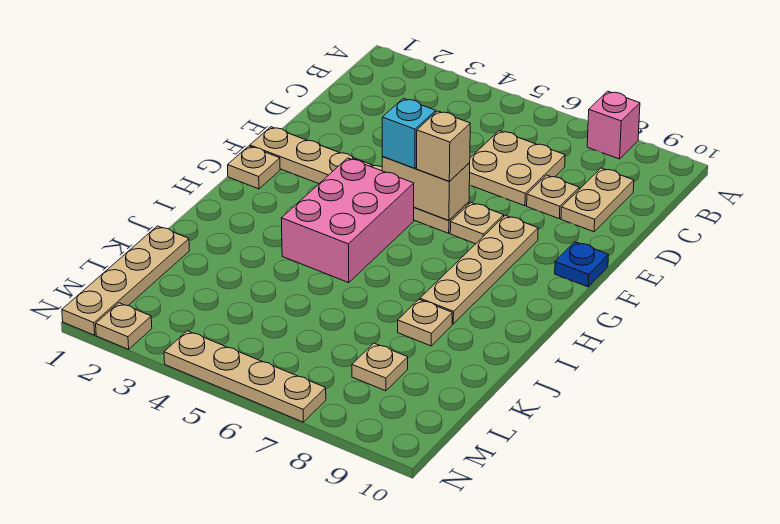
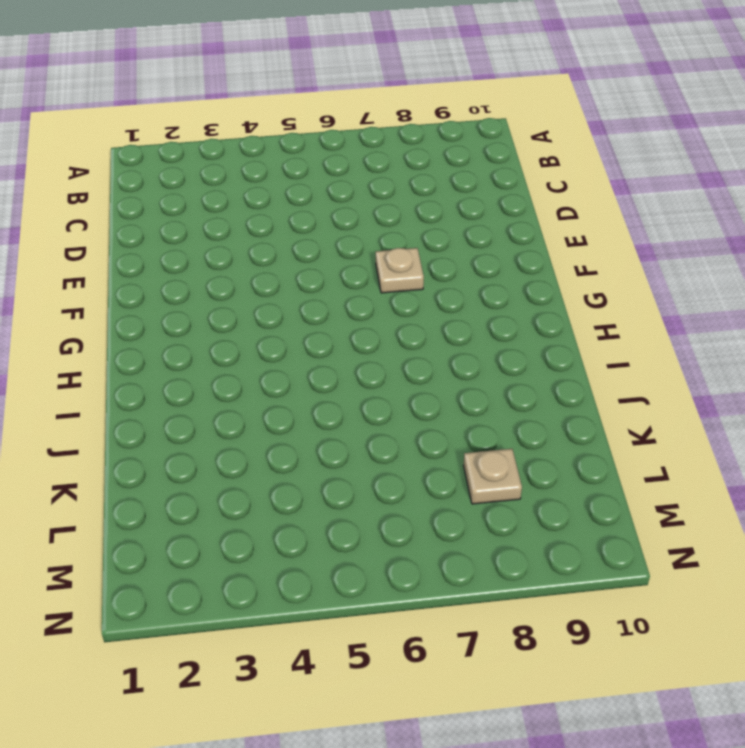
none -> pink 1x1 brick [587,91,640,159]
none -> tan 2x2 plate [469,131,565,206]
none -> tan 1x2 plate [561,168,634,232]

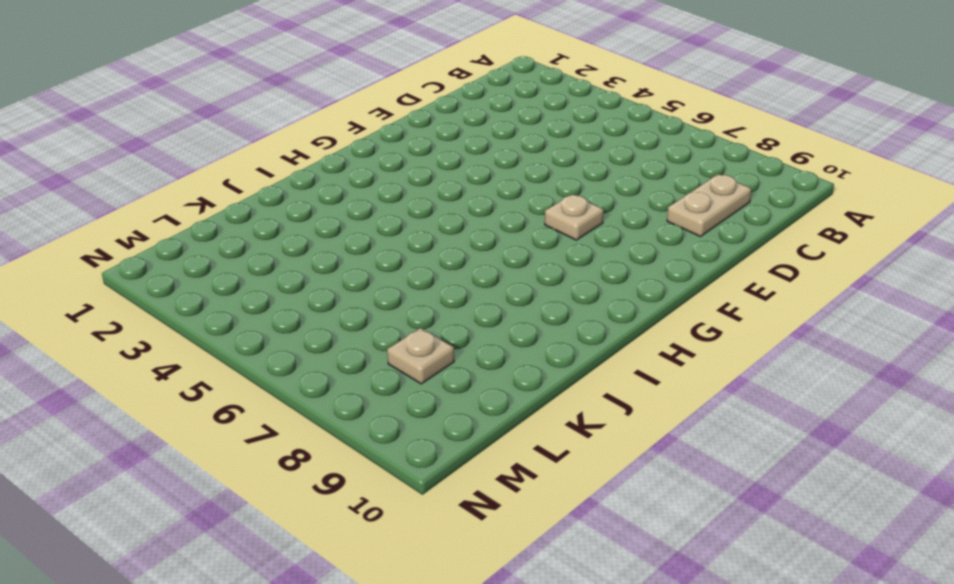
none -> pink 1x1 brick [587,91,640,159]
none -> tan 2x2 plate [469,131,565,206]
none -> tan 1x1 plate [527,175,579,218]

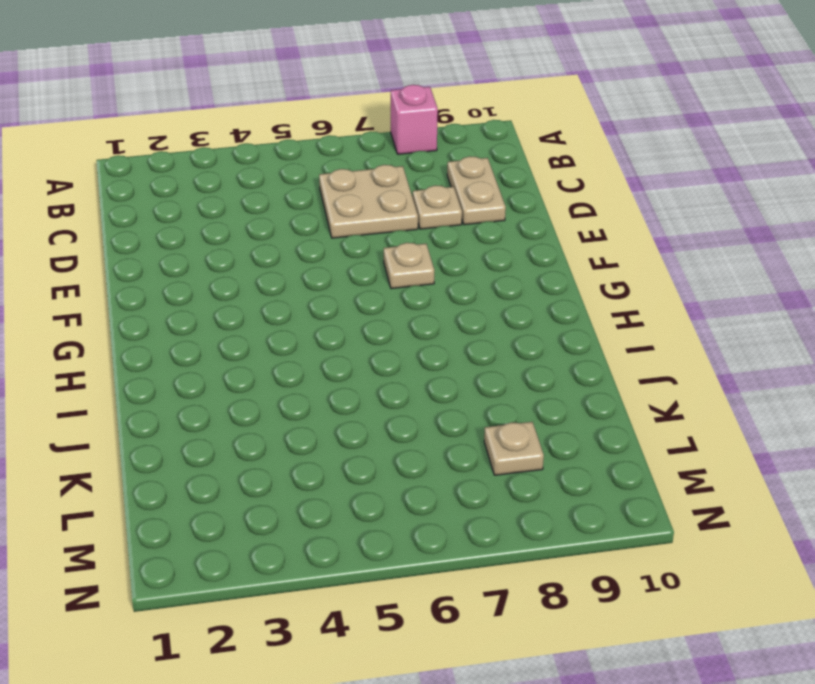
none -> tan 1x6 plate [250,127,469,233]
none -> tan 1x4 plate [420,215,538,324]
none -> blue 1x1 plate [555,242,608,287]

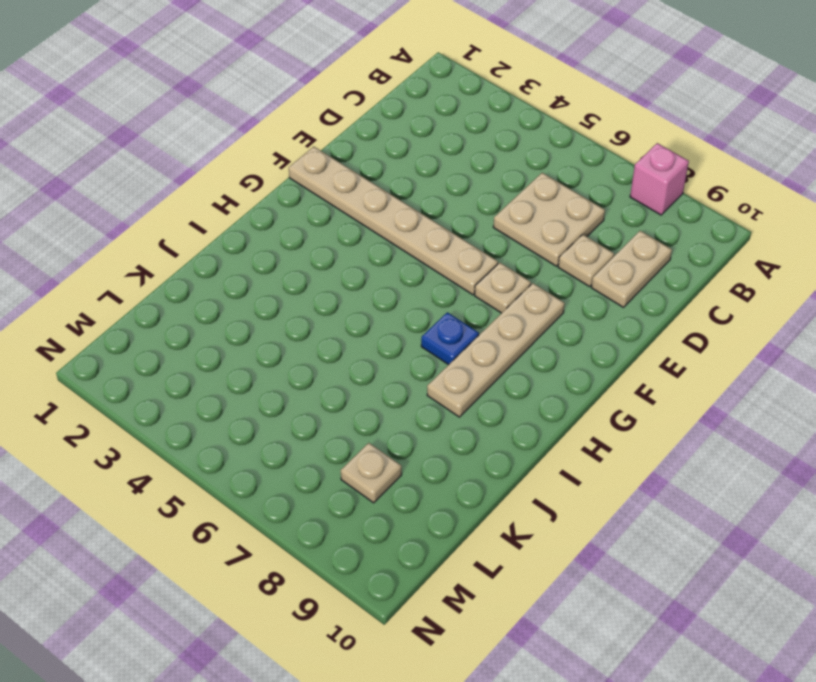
blue 1x1 plate [421,312,479,365] -> blue 1x1 plate moved to [555,242,608,287]
none -> tan 1x1 plate [228,146,280,189]
none -> pink 2x3 brick [281,158,414,283]
none -> tan 1x1 plate [398,299,452,346]

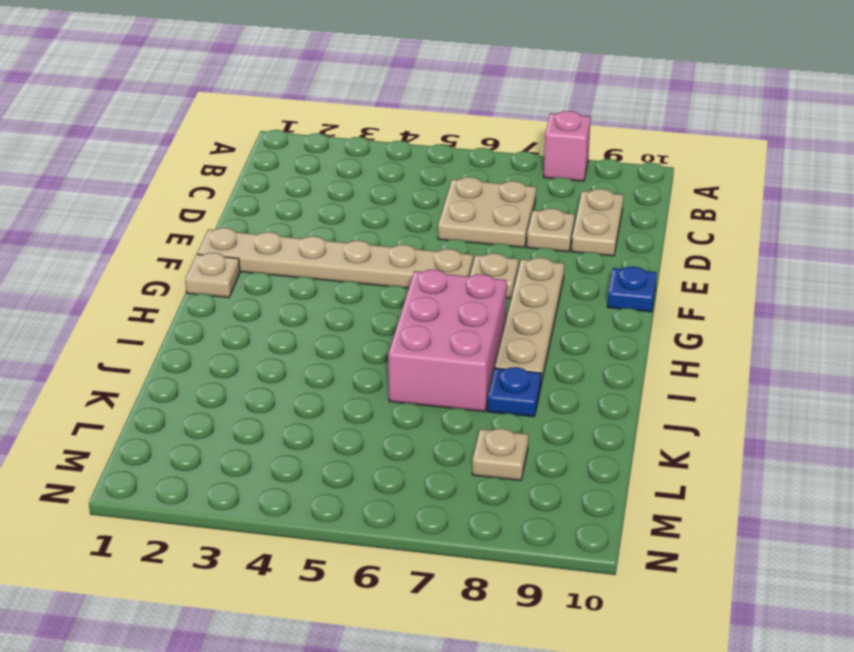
pink 2x3 brick [388,270,507,412] -> pink 2x3 brick moved to [281,158,414,283]
blue 1x1 plate [487,367,541,417] -> tan 1x1 plate [398,299,452,346]
none -> tan 1x4 plate [62,226,189,335]
none -> tan 1x1 plate [96,303,152,349]
none -> tan 1x4 plate [164,331,326,422]

